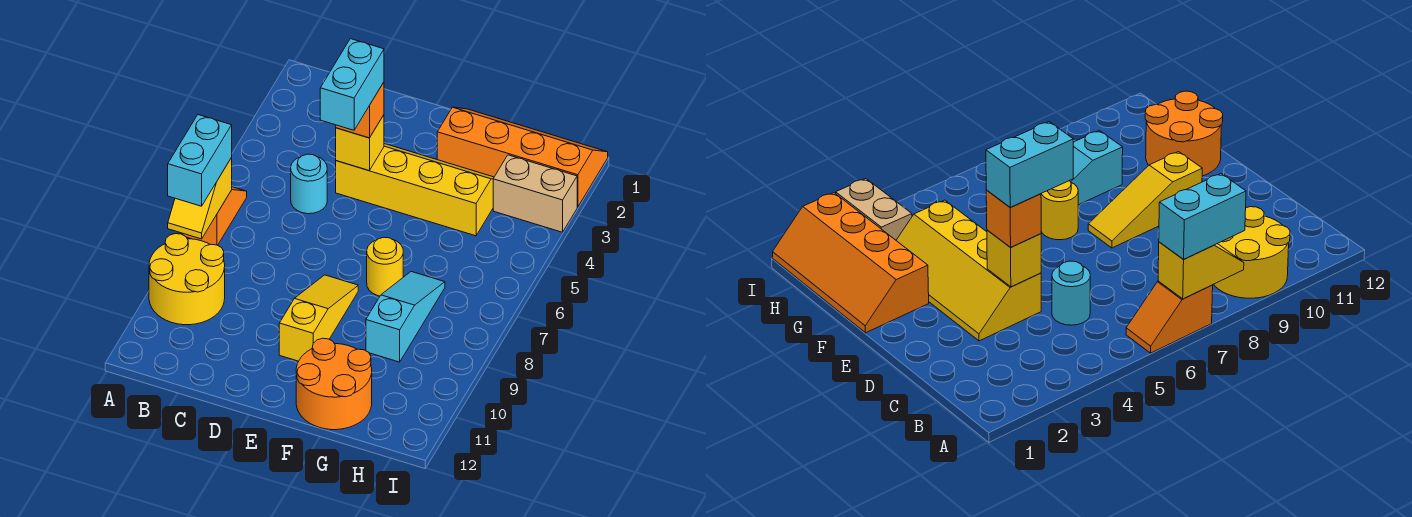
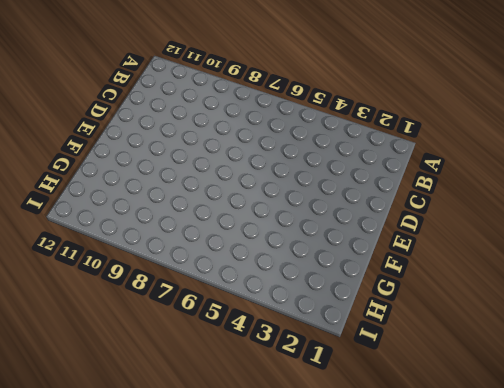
none -> orange 1x2 slope [183,187,247,245]
none -> yellow 2x2 round brick [149,234,225,325]
none -> cyan 1x1 round brick [291,154,327,214]

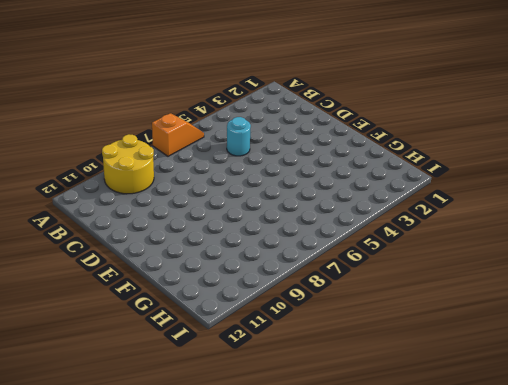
none -> yellow 2x4 slope [336,144,494,236]
none -> yellow 1x3 slope [279,275,358,361]
none -> orange 2x4 slope [437,107,608,207]

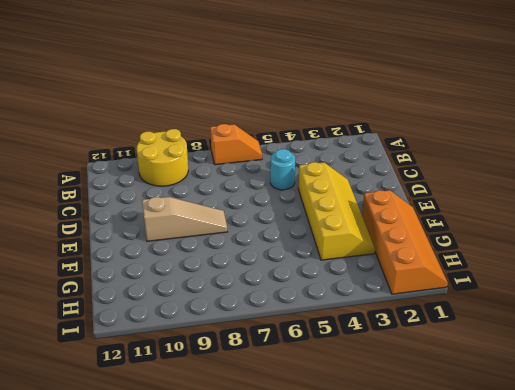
tan 1x3 slope [142,197,227,241] -> yellow 1x3 slope [279,275,358,361]
none -> yellow 1x1 round brick [367,237,403,296]
none -> orange 2x2 round brick [296,338,372,430]
none -> cyan 1x3 slope [366,272,445,362]

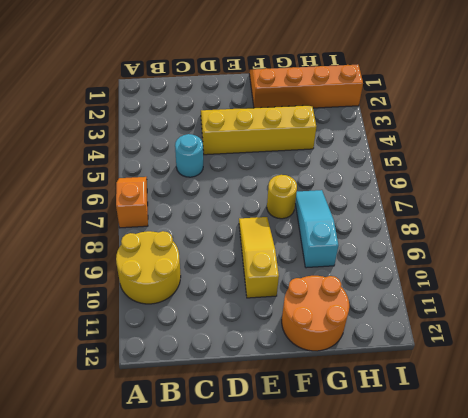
none -> tan 1x2 brick [493,155,577,232]
none -> yellow 1x2 slope [168,158,232,239]
none -> yellow 1x1 brick [336,115,384,171]

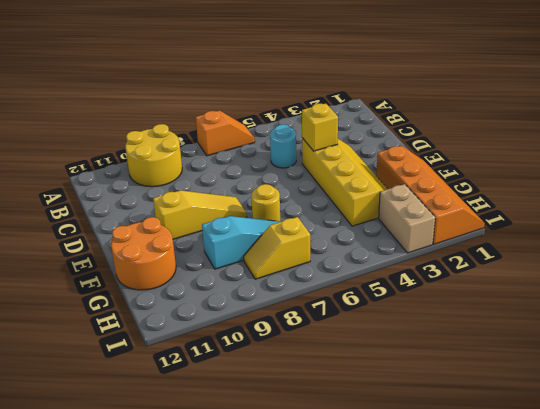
yellow 1x2 slope [244,217,310,279] -> yellow 1x2 slope moved to [168,158,232,239]
none -> cyan 1x2 brick [168,115,232,206]
none -> orange 1x1 brick [336,82,384,138]
none -> cyan 1x2 brick [320,39,384,130]

